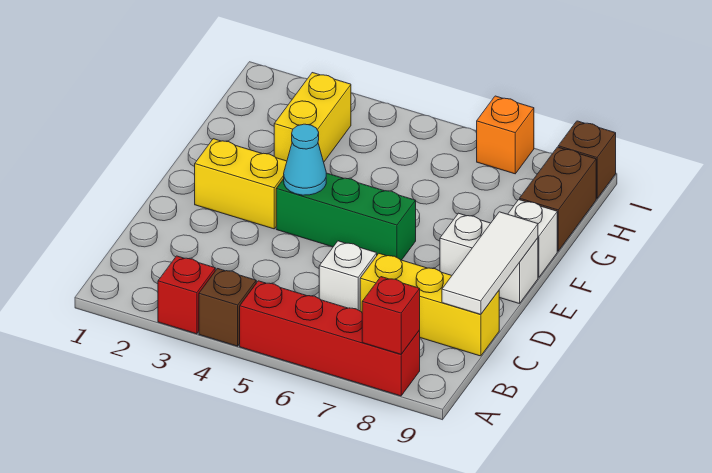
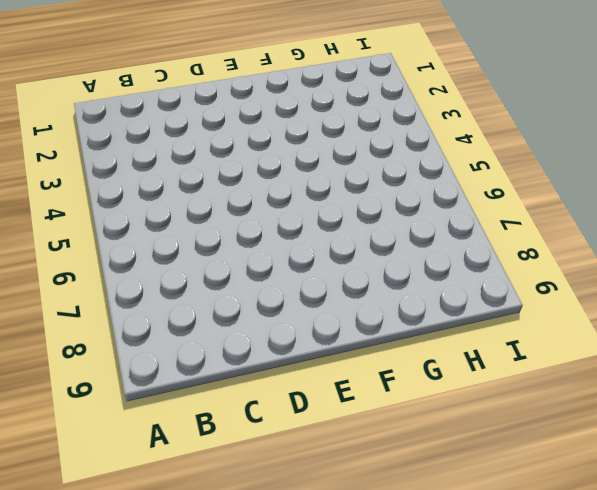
none -> red 1x1 brick [158,256,215,334]
none -> brown 1x1 brick [199,269,256,346]
none -> red 1x4 brick [240,281,420,396]

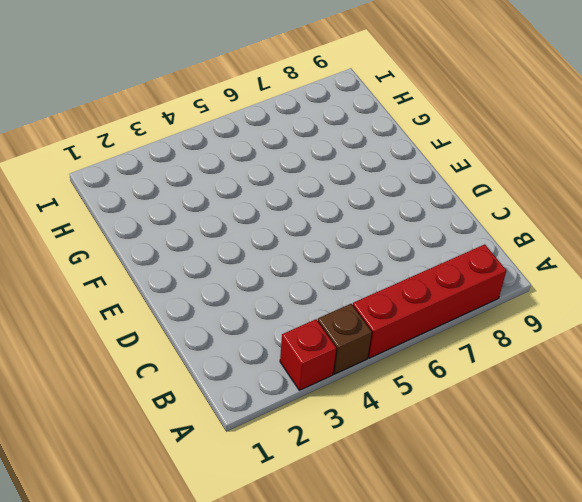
none -> white 1x1 brick [319,241,377,311]
none -> yellow 1x3 brick [360,254,499,356]
none -> yellow 1x2 brick [195,139,287,229]

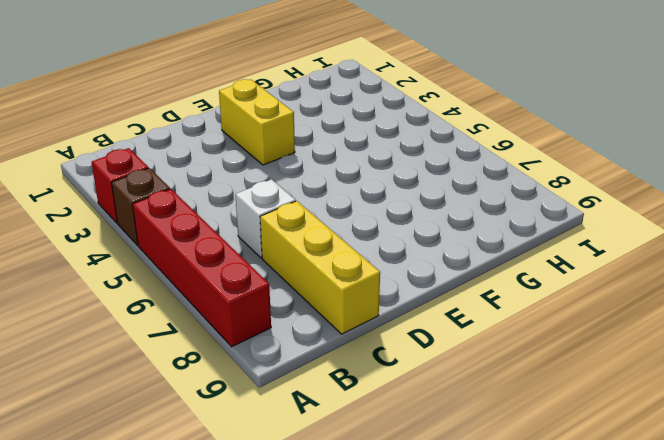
none -> green 1x3 brick [276,173,416,260]
none -> white 1x2 brick [440,213,538,304]
none -> white 1x1 brick [508,200,557,277]

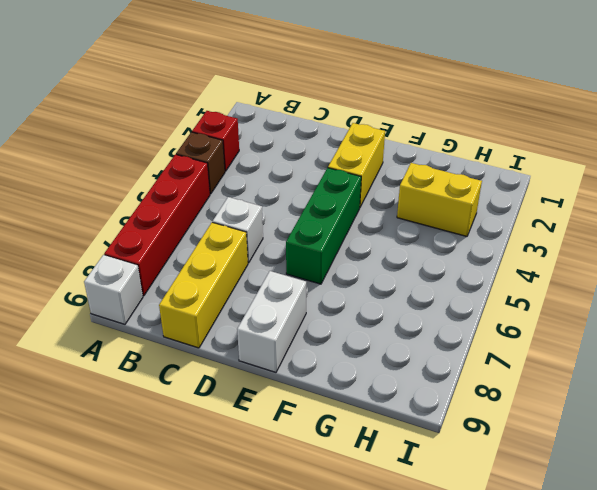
white 1x1 brick [84,255,143,324] -> white 1x1 brick moved to [508,200,557,277]
none -> brown 1x2 brick [520,147,596,251]
none -> orange 1x1 brick [477,96,534,174]
none -> brown 1x1 brick [558,121,616,199]

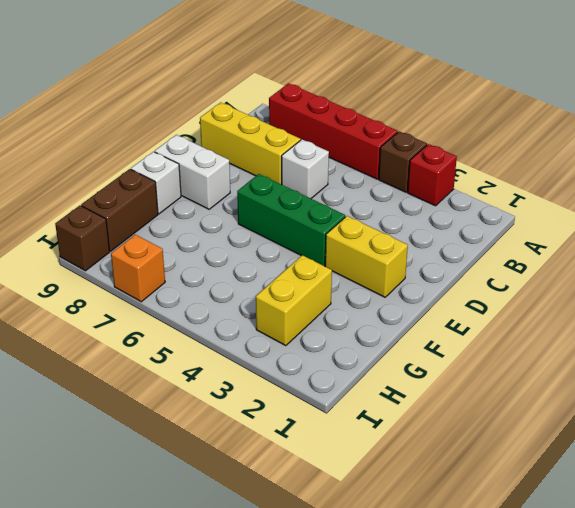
none -> red 1x1 brick [362,277,420,354]
none -> white 1x3 tile [442,212,538,315]
none -> cyan 1x1 cone [284,124,326,195]

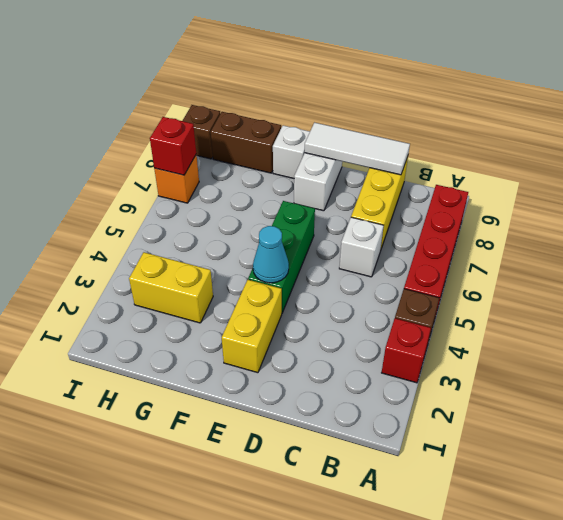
red 1x1 brick [150,117,196,175] -> red 1x1 brick moved to [362,277,420,354]

